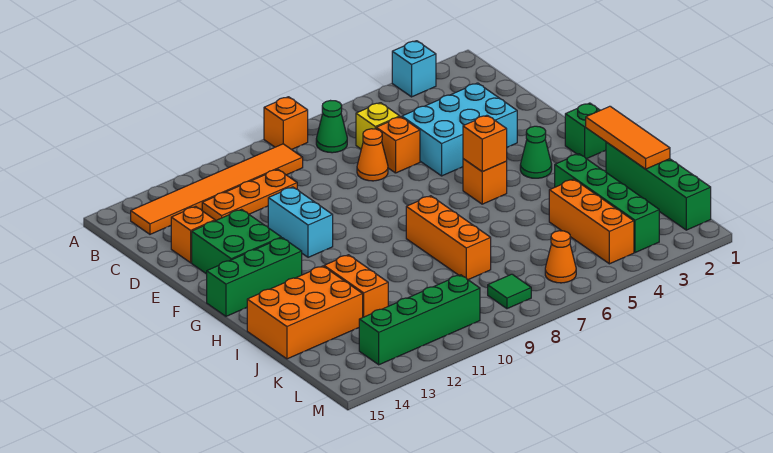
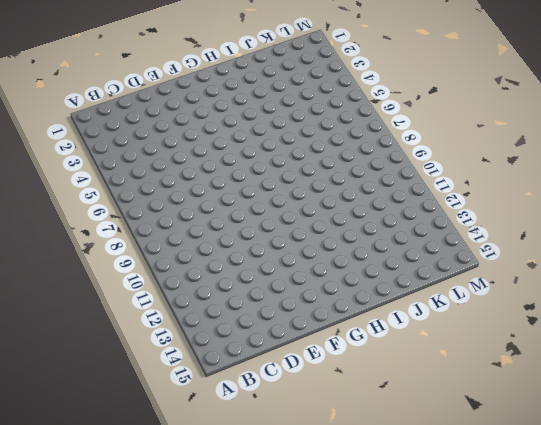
none -> cyan 1x1 brick [392,41,436,97]
none -> orange 1x1 brick [264,97,308,150]
none -> green 1x1 cone [316,101,347,153]

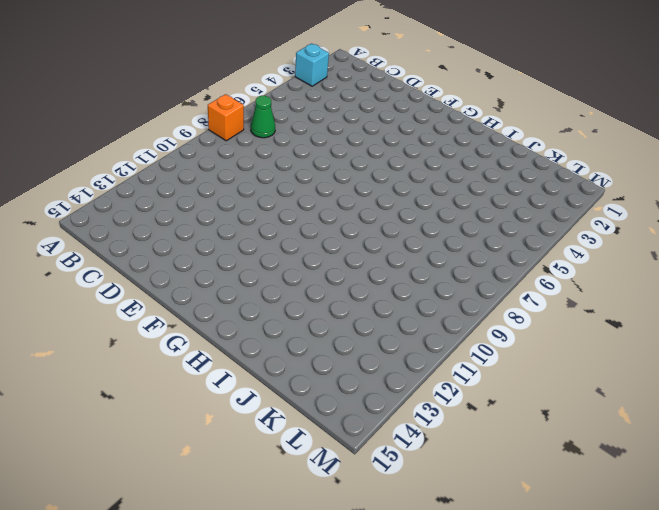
none -> orange 1x6 tile [131,144,303,234]
none -> yellow 1x1 brick [356,103,400,149]
none -> orange 1x3 plate [202,169,297,221]

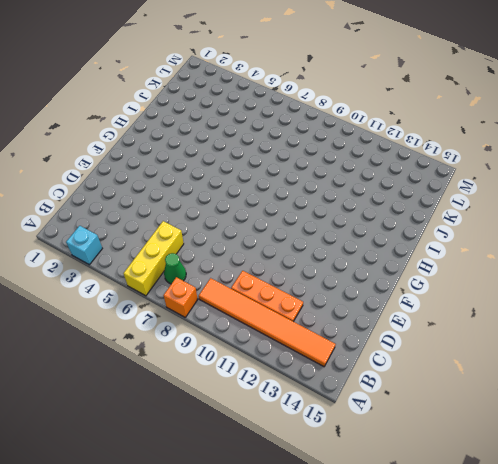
yellow 1x3 brick [124,221,184,296] -> yellow 1x1 brick [356,103,400,149]
none -> cyan 2x3 brick [402,83,517,176]
none -> orange 1x1 brick [376,117,420,173]
none -> orange 1x1 cone [357,129,388,181]

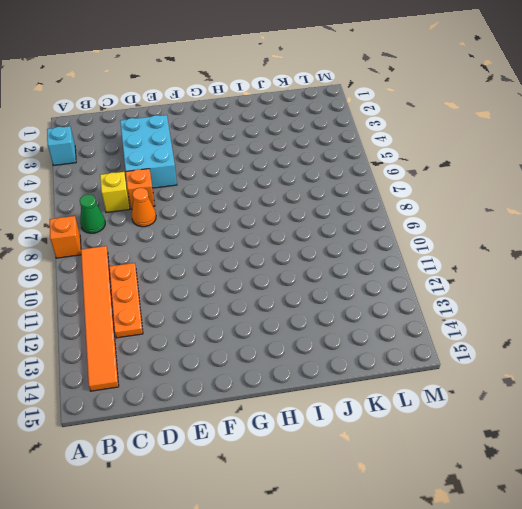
none -> orange 1x1 brick [171,206,215,263]
none -> cyan 1x2 brick [268,187,333,257]
none -> green 2x2 brick [192,209,281,274]

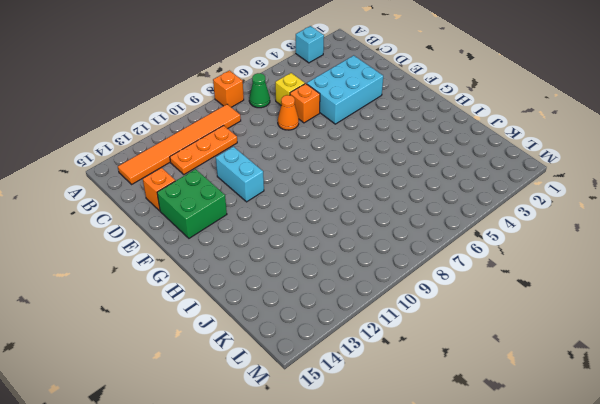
none -> green 1x1 brick [565,103,606,159]
none -> green 1x1 cone [520,126,552,178]
none -> orange 1x1 brick [463,159,507,204]

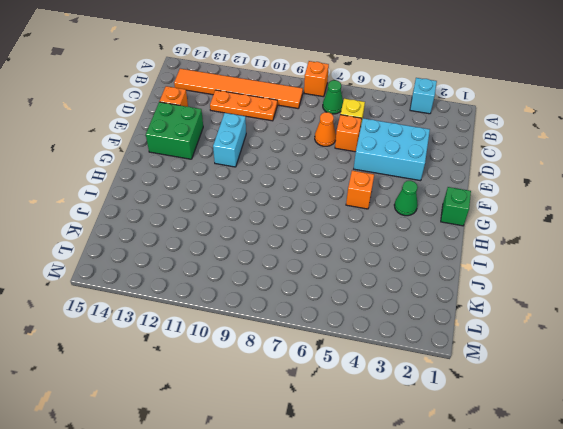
none -> green 1x3 brick [207,238,302,316]
none -> orange 1x3 brick [406,196,491,280]
none -> green 1x4 brick [606,142,711,230]

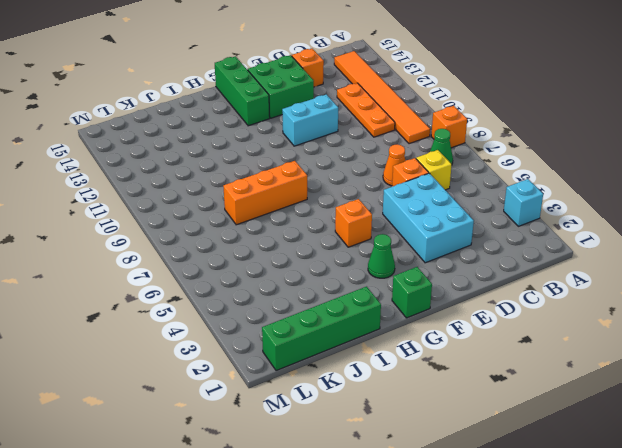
none -> green 1x4 brick [555,154,659,253]
none -> orange 1x2 brick [324,255,388,317]
none -> orange 2x3 brick [247,266,363,359]

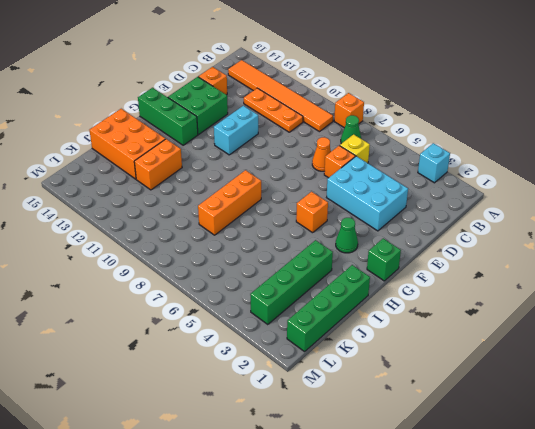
none -> orange 1x3 brick [549,179,634,264]
none -> orange 1x1 cone [545,231,576,283]
none -> green 1x1 tile [488,274,531,309]

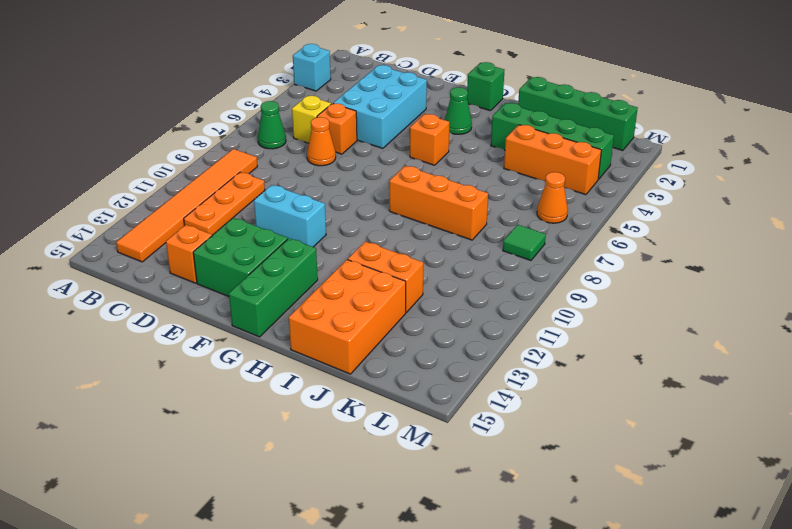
none -> orange 1x1 brick [264,97,308,150]
none -> green 1x4 brick [359,275,480,365]
none -> orange 1x1 brick [463,115,507,172]

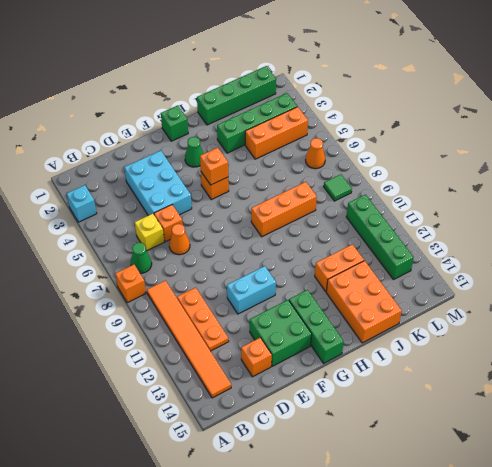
none -> orange 1x3 tile [586,106,670,169]

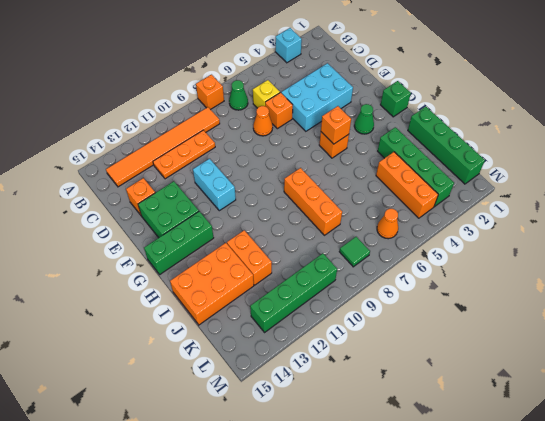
none -> orange 1x3 tile [586,106,670,169]

